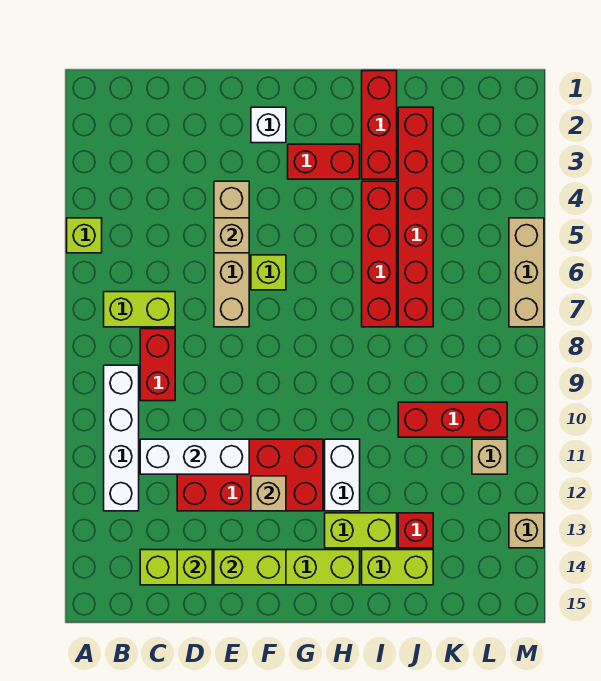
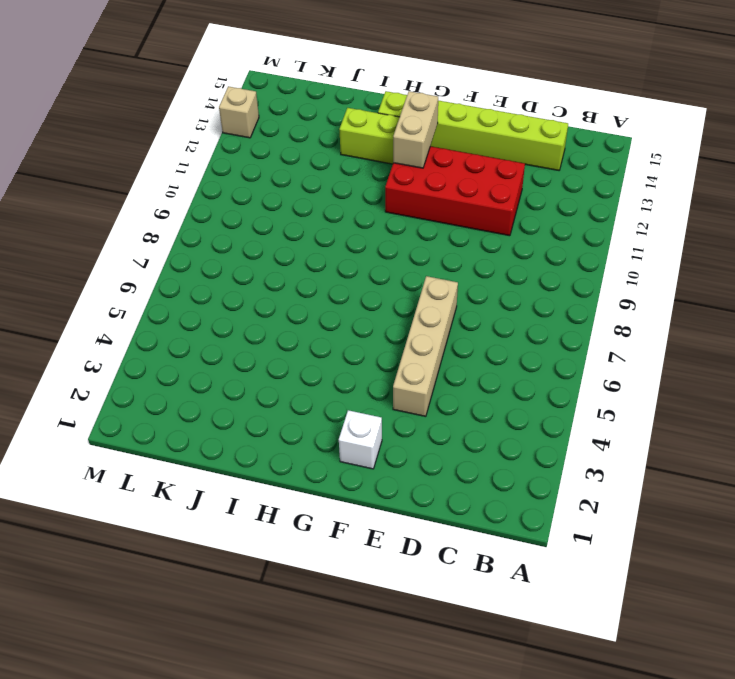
tan 1x2 brick [393,91,438,168] -> none
none -> lime 1x1 brick [67,218,102,253]
none -> lime 1x2 brick [104,292,175,327]
none -> white 1x4 brick [104,365,139,511]

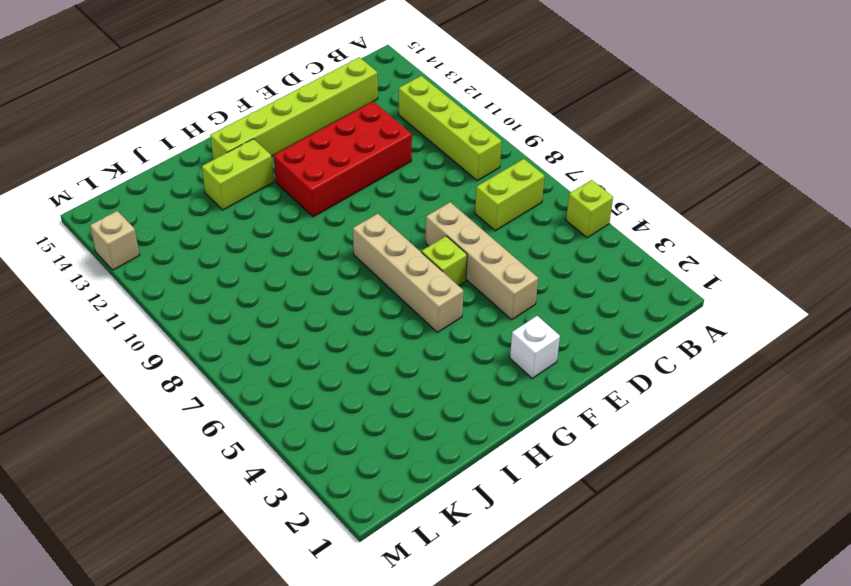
lime 1x4 brick [399,76,502,181] -> white 1x4 brick [104,365,139,511]
tan 1x4 brick [353,214,463,332] -> none
none -> red 1x2 brick [140,329,175,401]
none -> red 1x2 brick [288,144,360,179]
none -> white 1x2 brick [325,439,360,511]

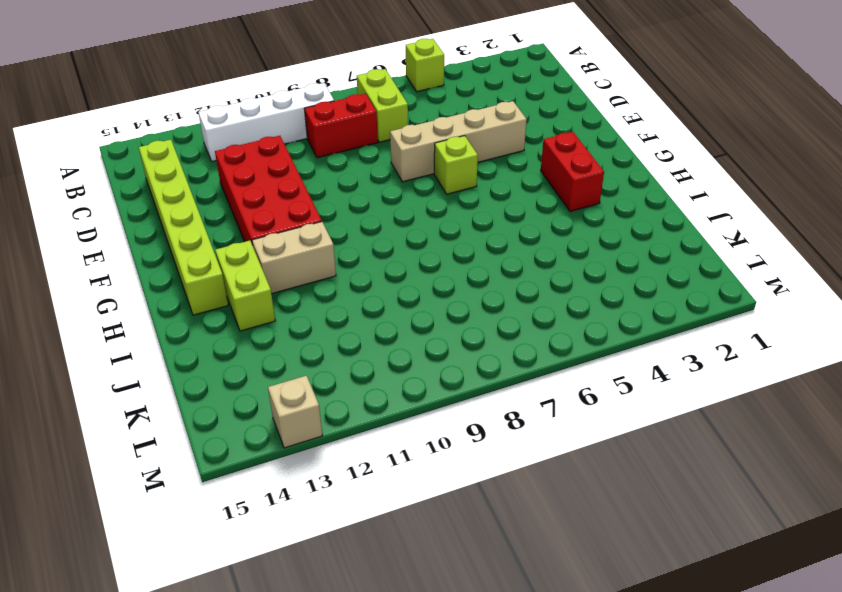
tan 1x2 brick [252,222,336,294] -> white 1x2 brick [325,439,360,511]
none -> white 1x1 brick [251,107,286,143]
none -> red 1x3 brick [362,71,397,179]
none -> red 1x4 brick [362,181,397,327]

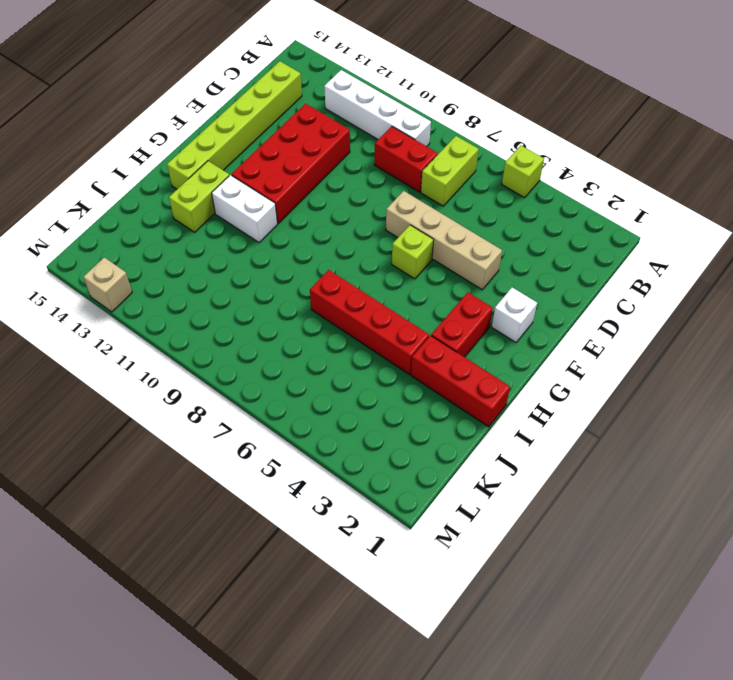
none -> lime 1x2 brick [362,550,433,585]
none -> red 1x6 brick [398,107,433,327]
none -> red 1x3 brick [398,402,507,437]

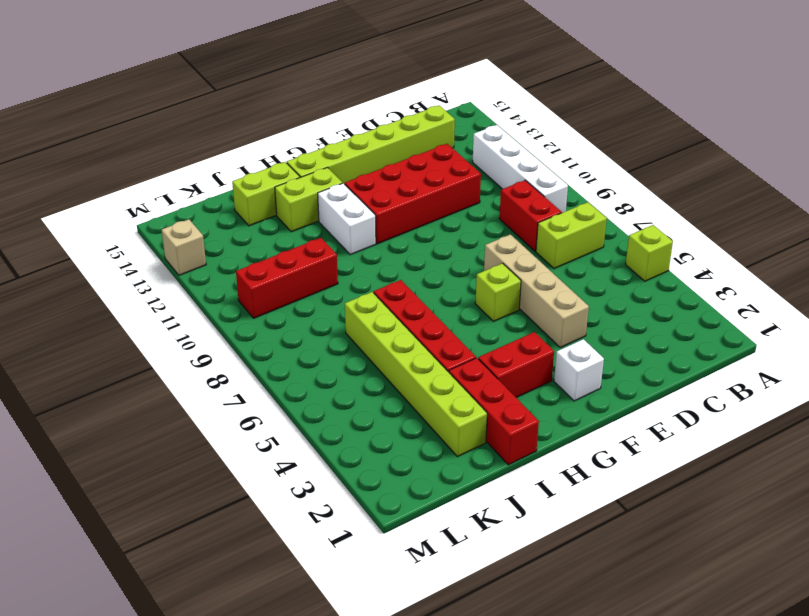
lime 1x6 brick [345,292,487,457] -> red 1x6 brick [398,107,433,327]
none -> red 1x1 brick [398,513,433,548]
none -> tan 1x1 brick [472,439,507,474]
none -> tan 1x3 brick [509,218,544,327]

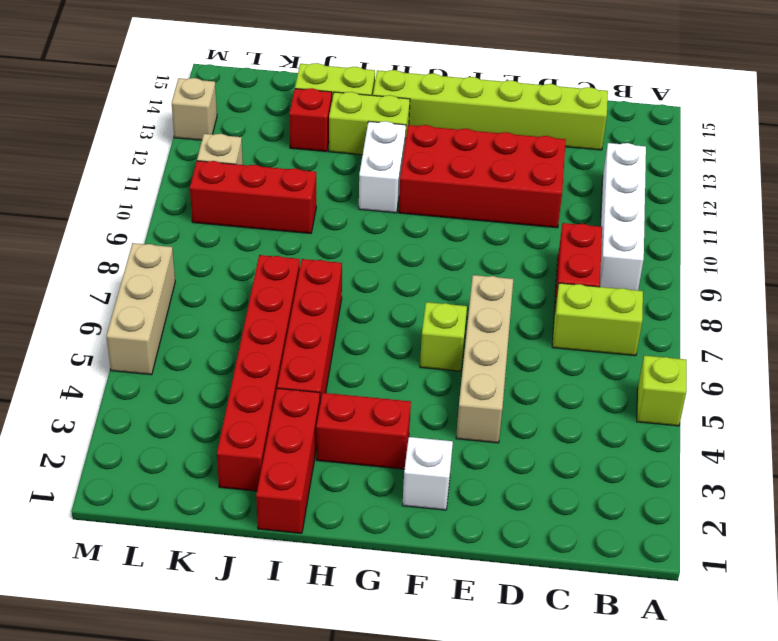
none -> white 1x3 brick [140,439,249,474]
none -> lime 1x1 brick [177,550,212,585]
none -> tan 1x1 brick [214,218,249,253]

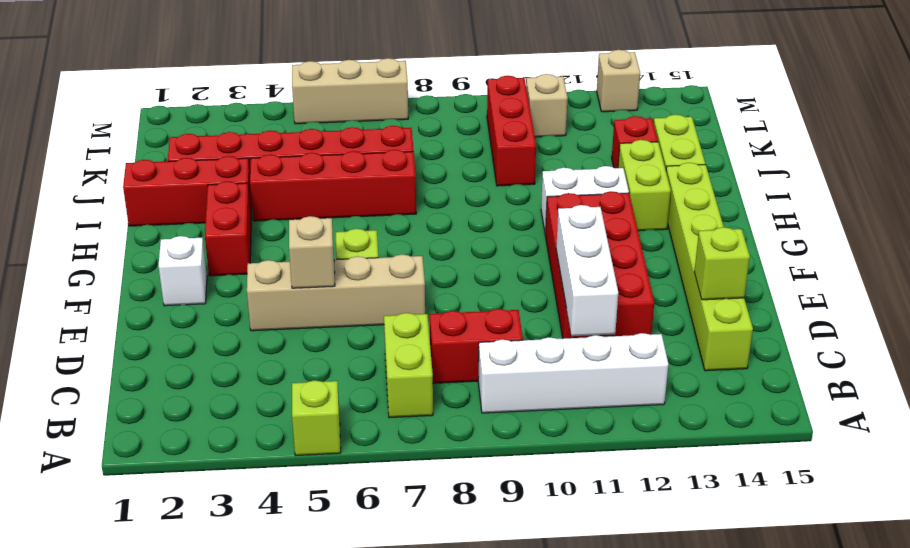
none -> lime 1x2 brick [214,550,286,585]
none -> tan 1x1 brick [251,476,286,511]

